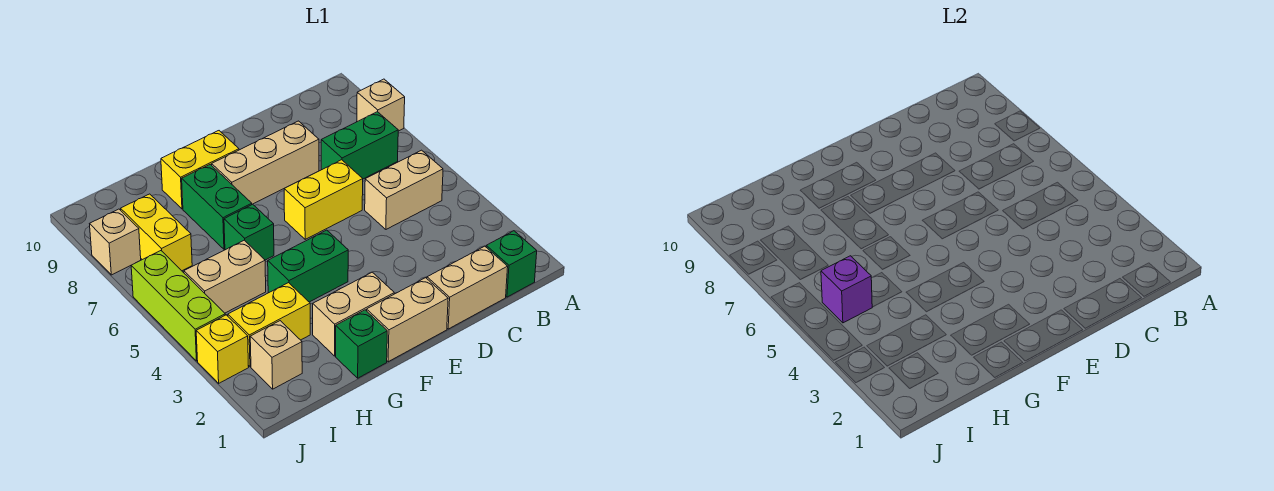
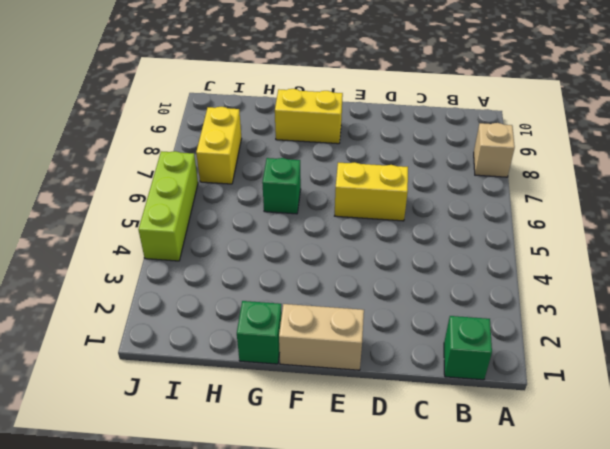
none -> tan 1x2 brick [365,150,443,229]
none -> green 1x2 brick [321,112,398,179]
none -> tan 1x2 brick [427,246,508,329]

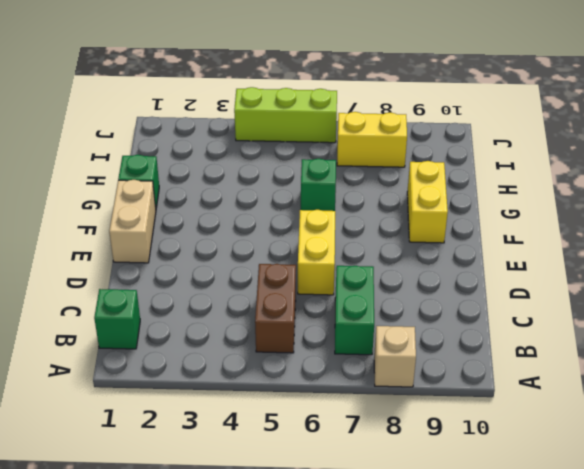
brown 1x2 brick [255,264,296,353] -> tan 1x2 brick [365,150,443,229]
none -> tan 1x2 brick [427,246,508,329]
none -> tan 1x3 brick [212,121,319,204]
none -> tan 1x2 brick [313,272,394,356]

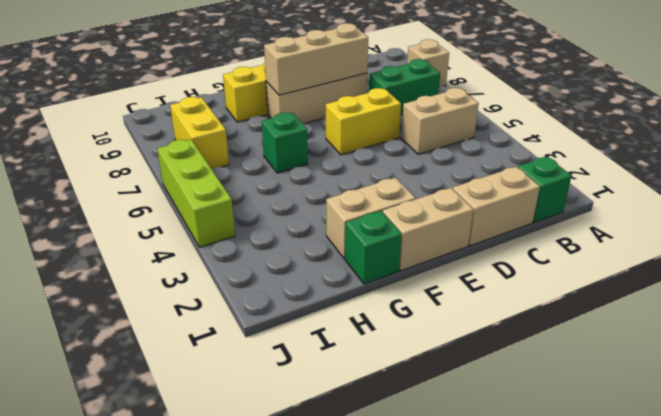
tan 1x3 brick [264,23,368,95] -> none
none -> green 1x2 brick [268,230,348,302]
none -> green 1x2 brick [182,164,252,249]
none -> yellow 1x2 brick [228,283,310,367]

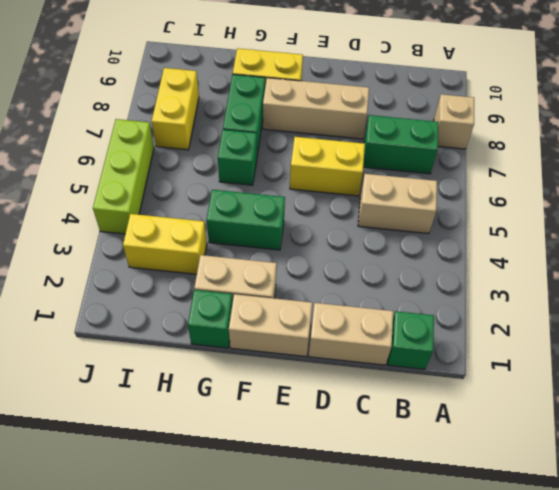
none -> tan 1x2 brick [184,240,266,313]
none -> tan 1x1 brick [250,321,302,389]
none -> yellow 1x1 brick [196,315,249,383]

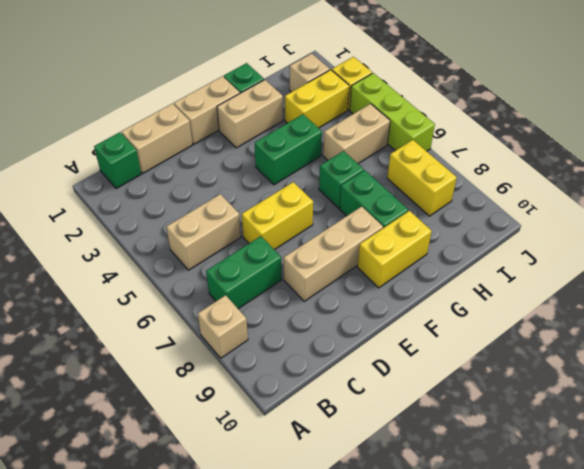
none -> tan 1x1 brick [90,209,141,275]
none -> purple 1x1 brick [821,256,872,323]

